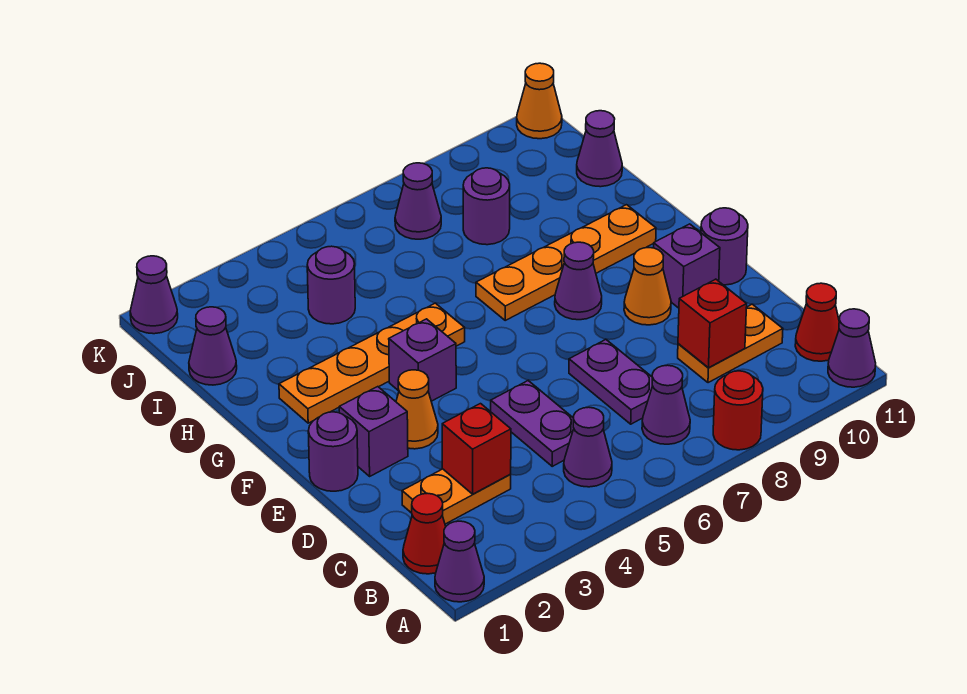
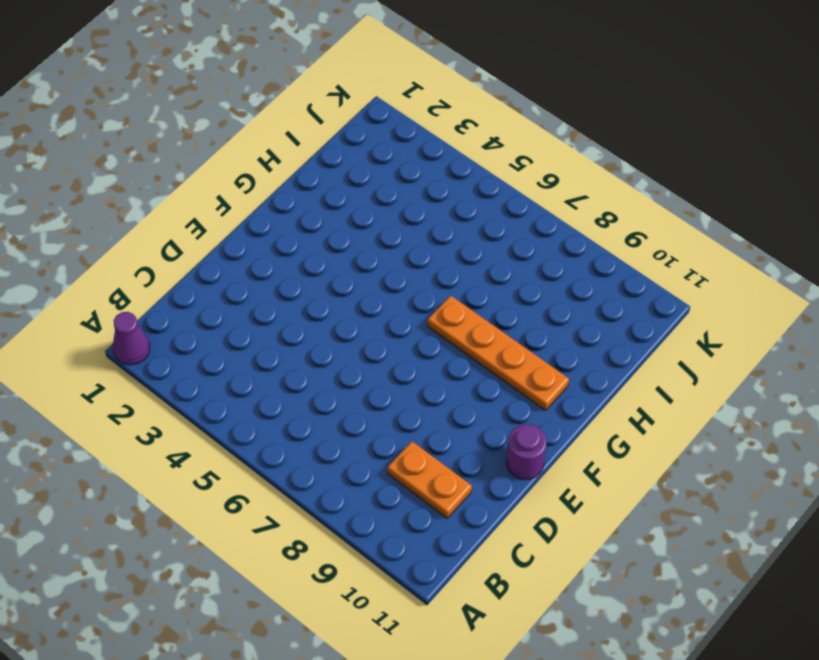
none -> red 1x1 round brick [713,371,763,450]
none -> purple 1x1 cone [828,309,876,387]
none -> red 1x1 cone [403,493,446,574]
none -> purple 1x1 cone [564,407,612,487]

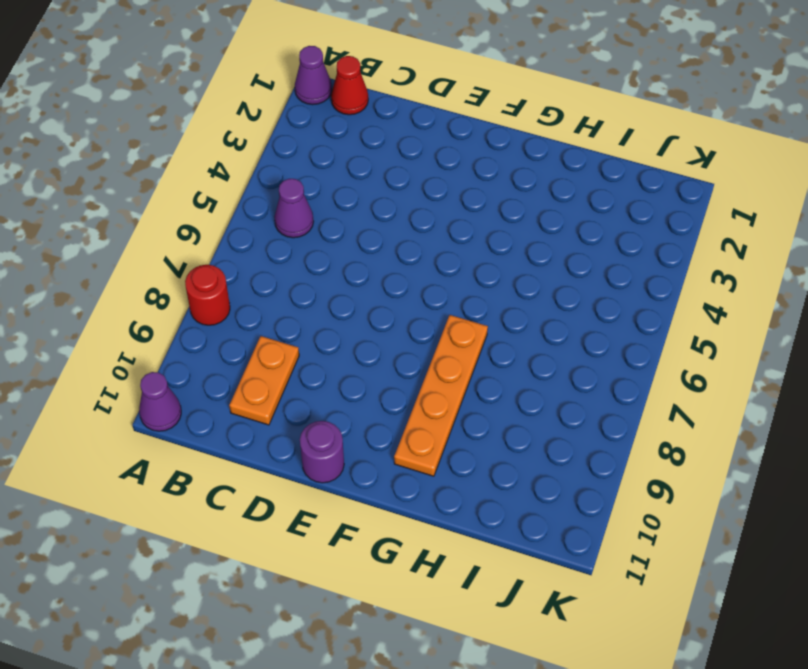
none -> purple 1x1 cone [642,365,690,444]
none -> red 1x1 cone [795,283,839,361]
none -> orange 1x2 plate [402,469,511,524]
none -> purple 1x2 plate [491,381,574,466]

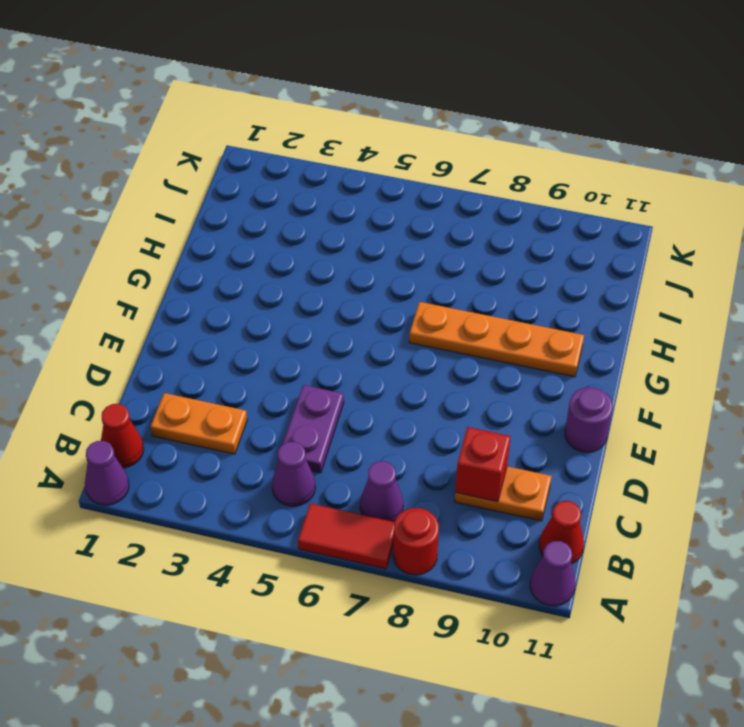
red 1x2 tile [298,503,394,569] -> none
none -> purple 1x2 plate [569,340,652,424]
none -> purple 1x1 round brick [308,412,358,491]
none -> purple 1x1 brick [339,387,408,476]
none -> orange 1x1 cone [396,370,438,449]

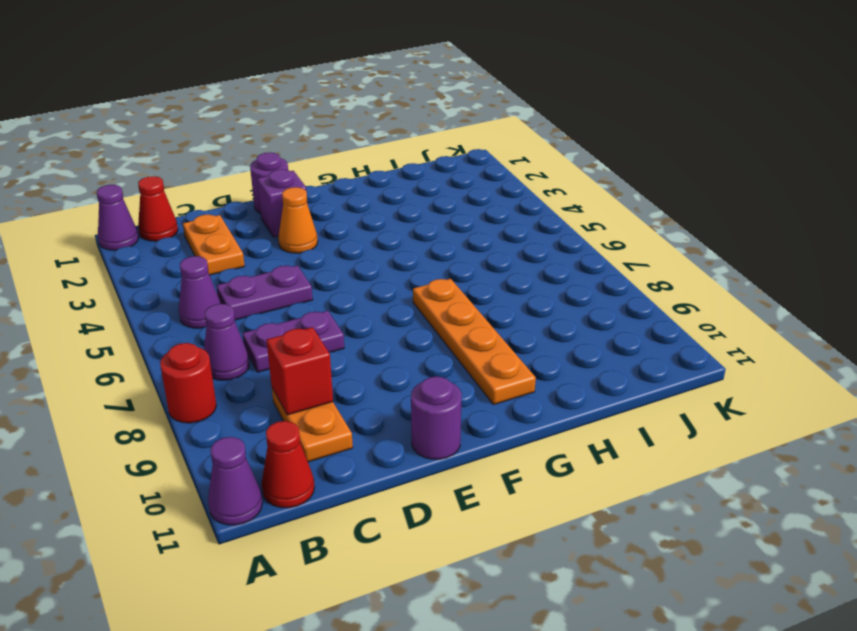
none -> orange 1x1 cone [624,248,671,325]
none -> purple 1x1 brick [653,224,720,308]
none -> purple 1x1 brick [389,319,456,401]
none -> purple 1x1 cone [555,242,602,320]

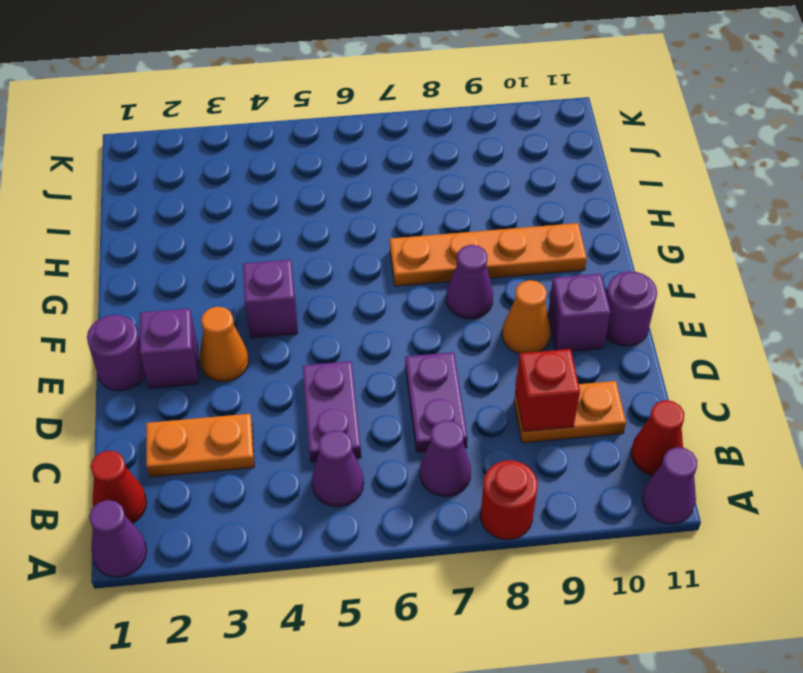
none -> orange 1x4 plate [279,303,465,423]
none -> purple 1x1 cone [189,307,237,385]
none -> purple 1x1 round brick [307,246,355,324]
none -> purple 1x1 round brick [463,168,510,245]

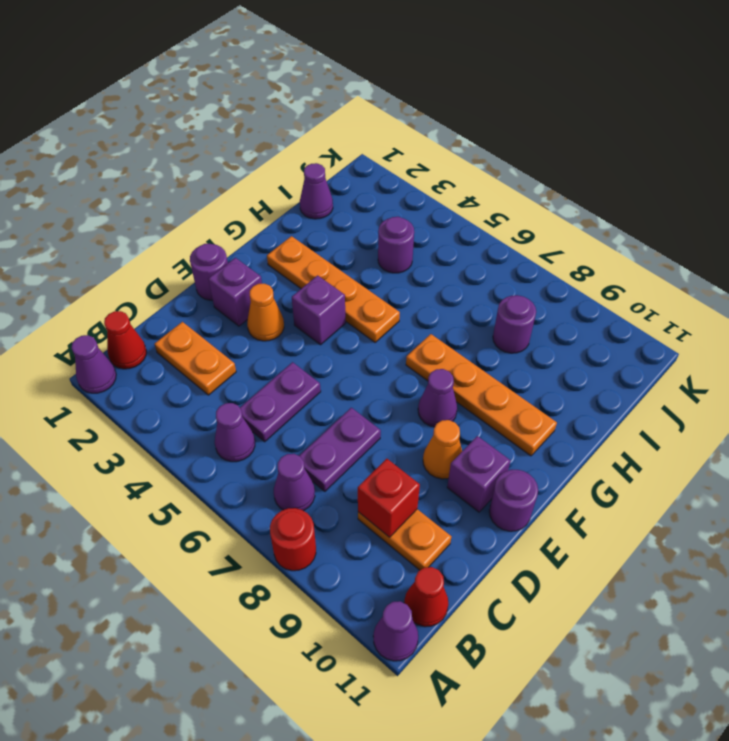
none -> purple 1x1 cone [577,111,622,187]
none -> purple 1x1 cone [395,163,441,239]
none -> purple 1x1 cone [130,256,178,334]
none -> orange 1x1 cone [517,63,562,139]

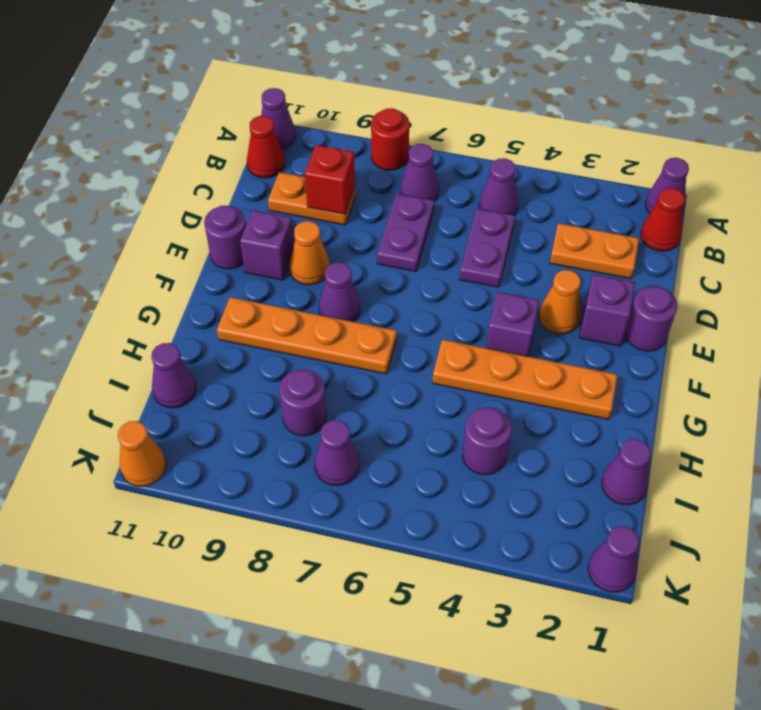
none -> red 1x1 brick [442,404,511,494]

